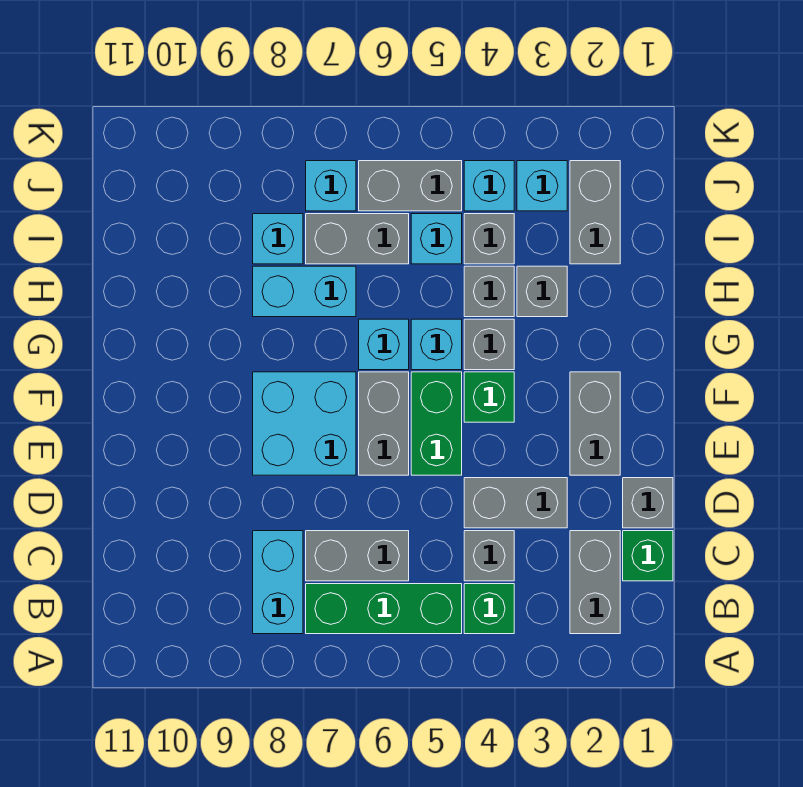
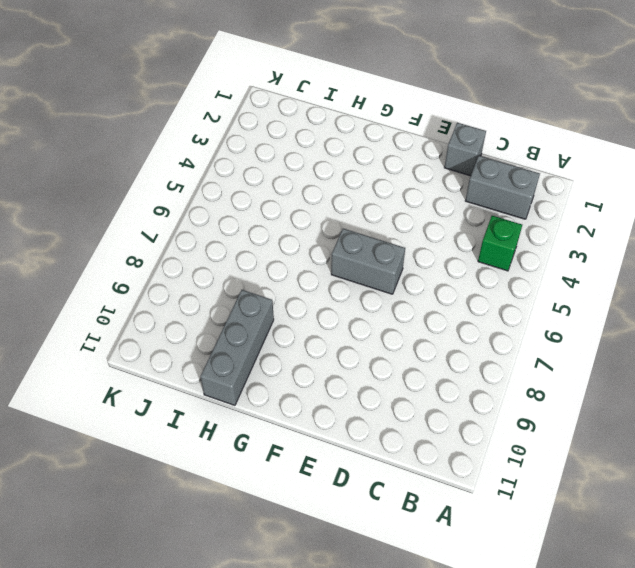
grey 1x3 brick [201,290,274,405] -> none
none -> green 1x3 brick [306,584,462,634]
none -> cyan 1x2 brick [253,531,303,634]
none -> green 1x1 brick [623,531,673,581]

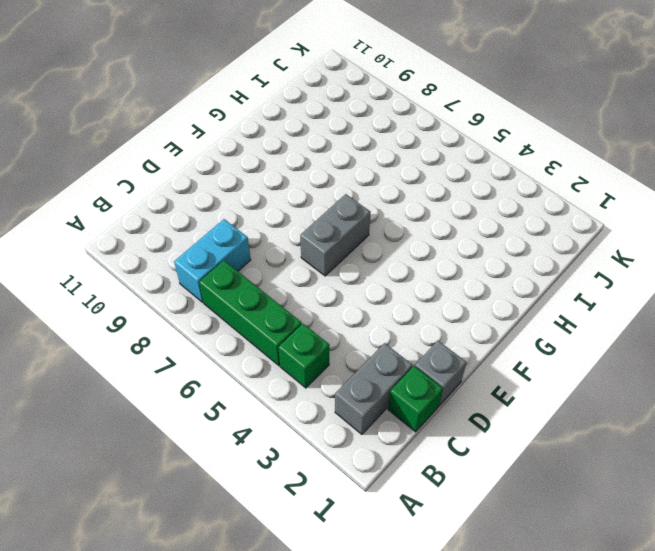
none -> grey 1x1 brick [464,531,514,581]
none -> grey 1x2 brick [306,531,409,581]
none -> grey 1x2 brick [464,478,567,528]

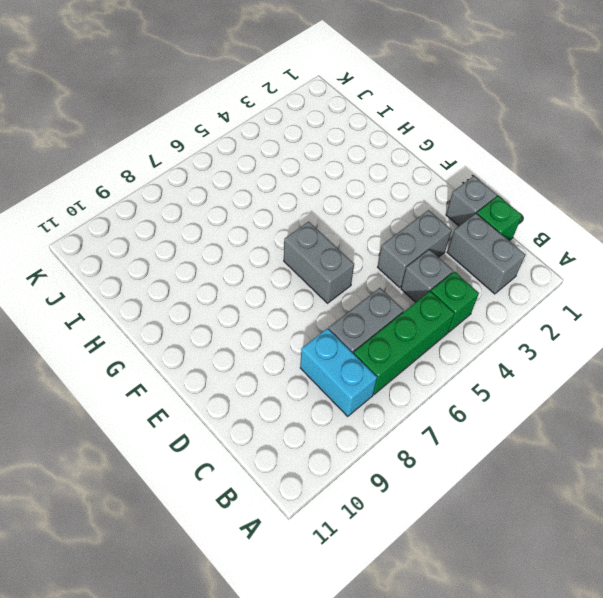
none -> grey 1x2 brick [570,372,620,475]
none -> green 1x2 brick [411,372,462,475]
none -> cyan 2x2 brick [253,372,356,475]

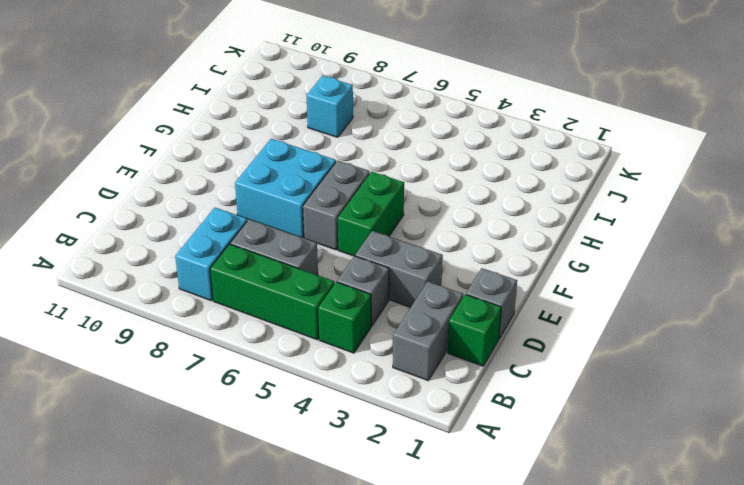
none -> grey 1x2 brick [570,372,620,475]
none -> green 1x1 brick [464,372,514,422]
none -> grey 1x1 brick [464,319,514,370]

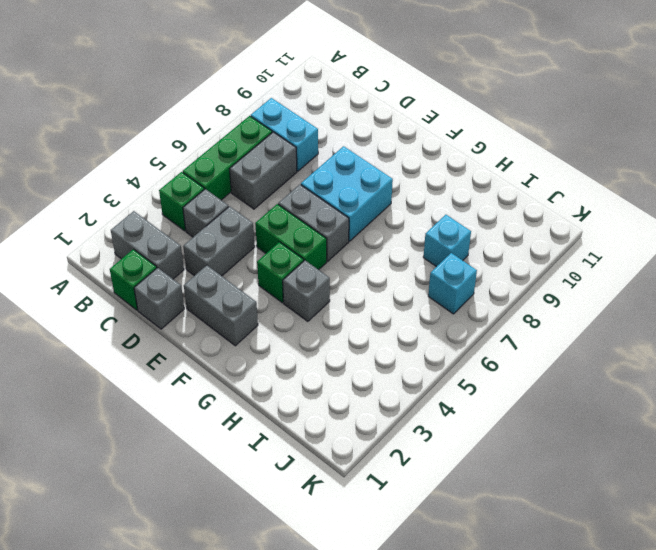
none -> cyan 1x1 brick [411,319,462,370]
none -> cyan 1x1 brick [359,319,409,370]
none -> grey 1x1 brick [517,266,567,317]

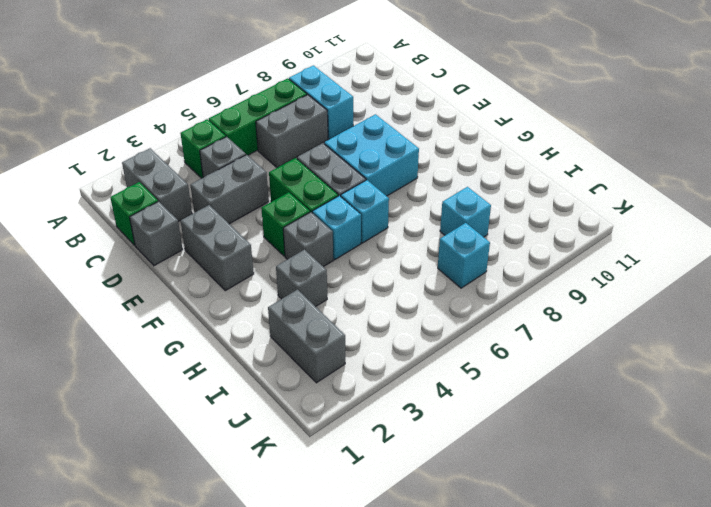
none -> grey 1x1 brick [464,266,514,317]
none -> cyan 1x2 brick [253,266,356,317]
none -> grey 1x1 brick [464,214,514,264]

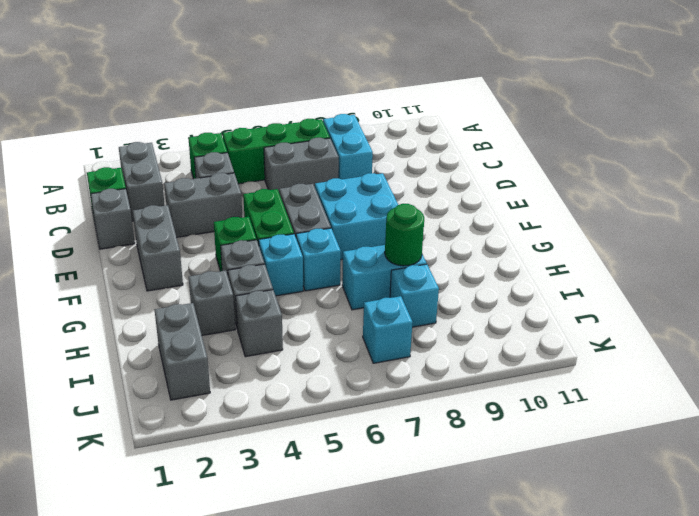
green 1x1 round brick [385,204,424,266] -> none
none -> cyan 1x1 brick [411,214,462,264]
none -> grey 1x2 brick [306,214,409,264]
none -> cyan 1x1 brick [517,161,567,211]

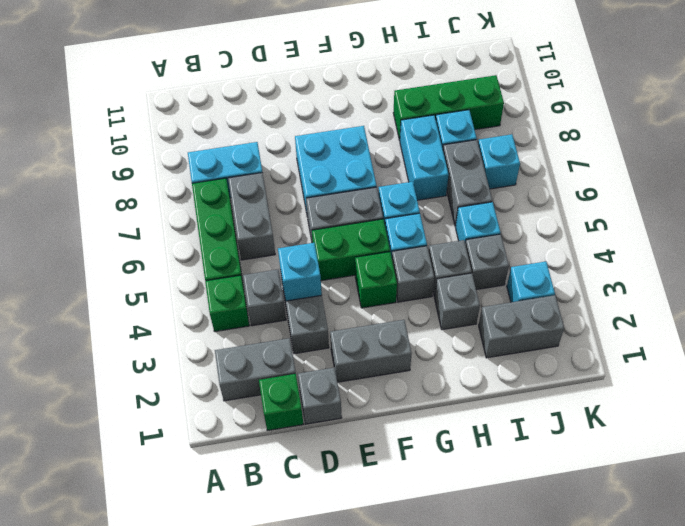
cyan 1x1 brick [278,243,322,301] -> cyan 1x1 brick moved to [464,161,514,211]
green 1x3 brick [393,75,504,140] -> none
none -> grey 1x2 brick [359,161,462,211]

